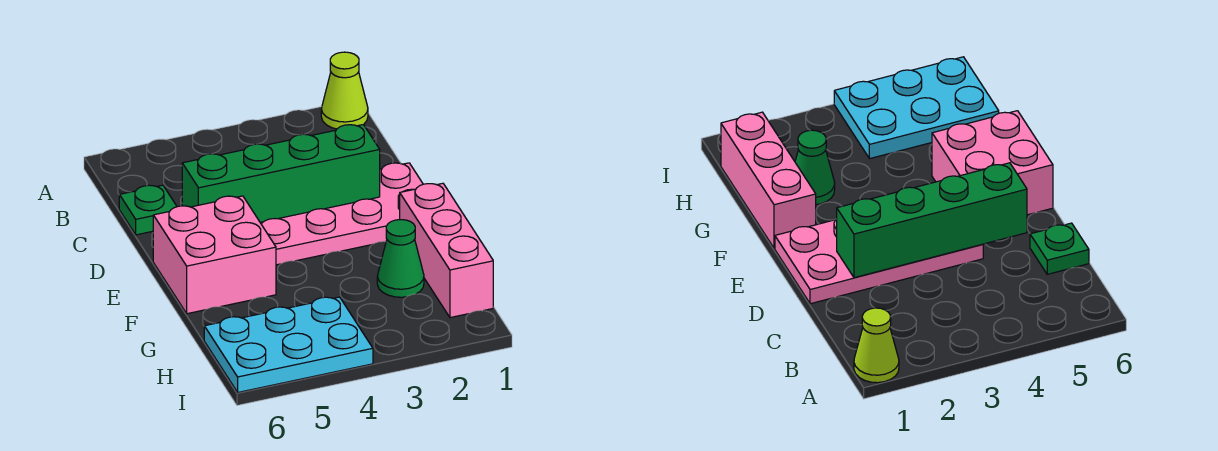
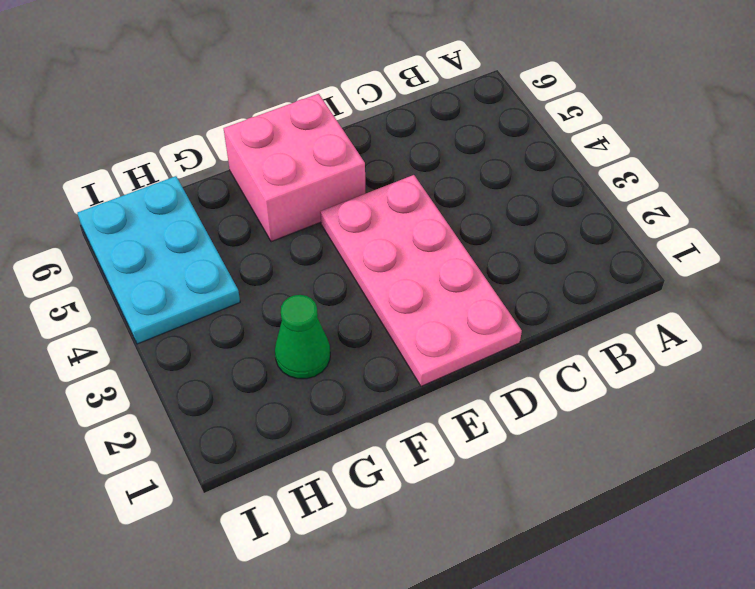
none -> lime 1x1 cone [321,52,368,129]
none -> green 1x1 plate [119,185,177,235]

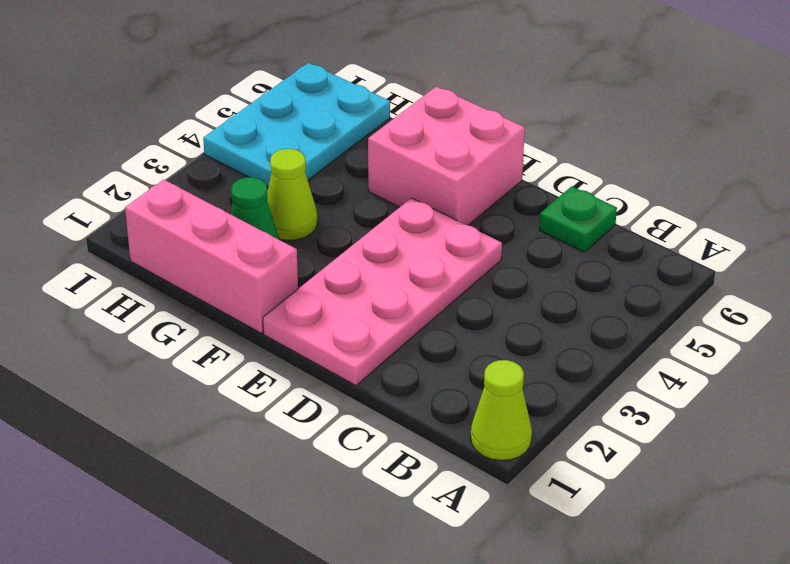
lime 1x1 cone [267,149,317,240] -> none
none -> green 1x4 brick [182,125,380,222]

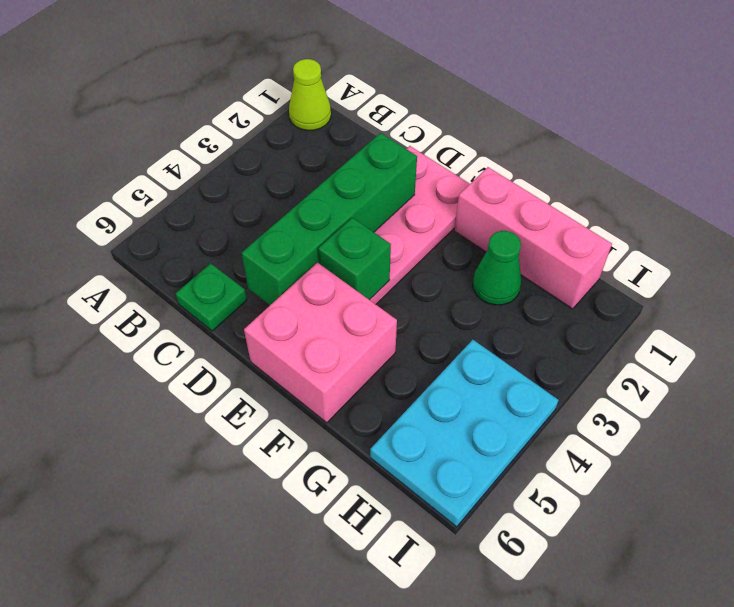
green 1x1 brick [318,218,391,300] -> none

